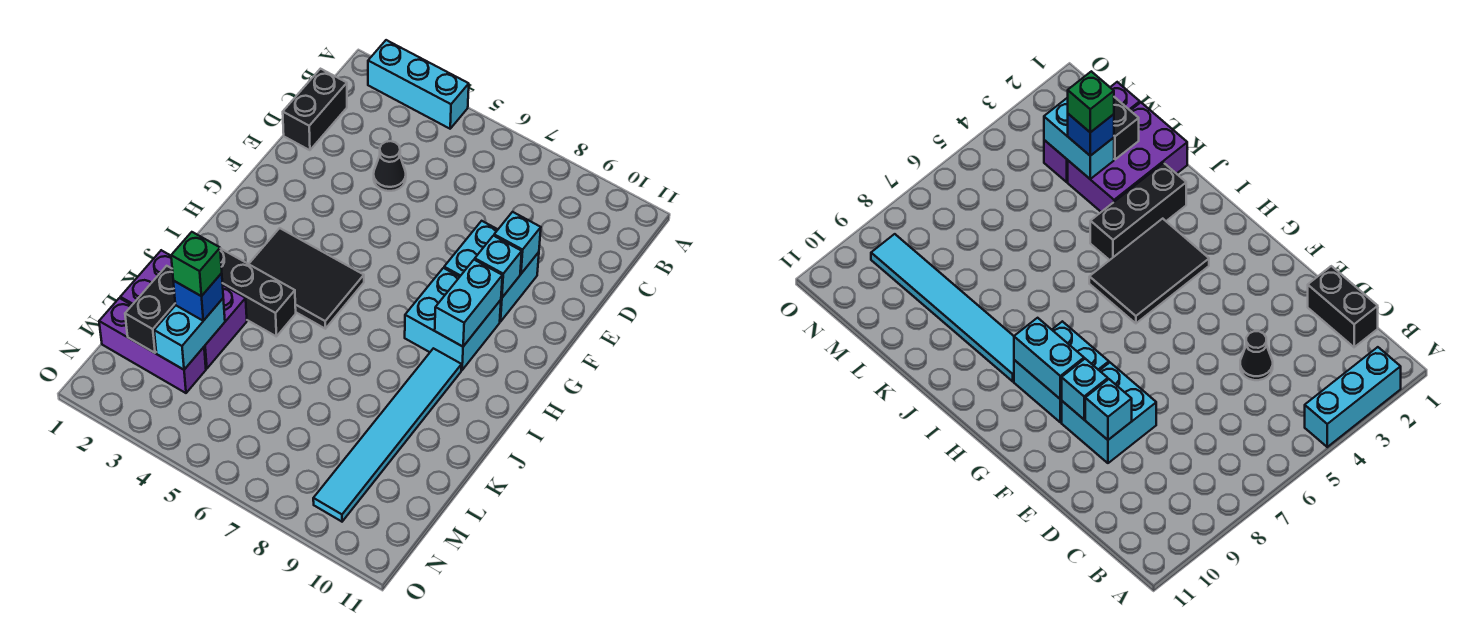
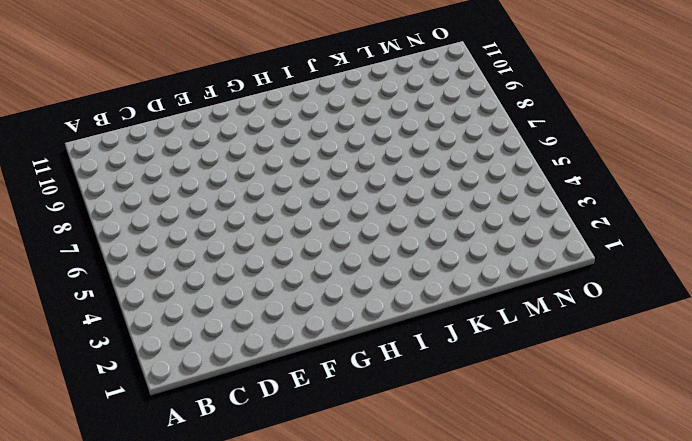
none -> cyan 1x3 brick [368,40,469,129]
none -> black 1x2 brick [283,69,347,150]
none -> black 1x1 cone [374,141,406,191]

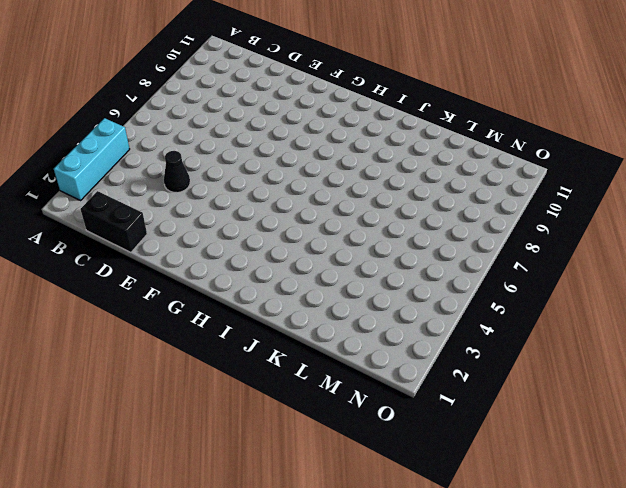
none -> cyan 2x2 brick [444,221,539,322]
none -> cyan 2x2 brick [405,268,501,370]
none -> black 2x3 tile [249,228,364,329]

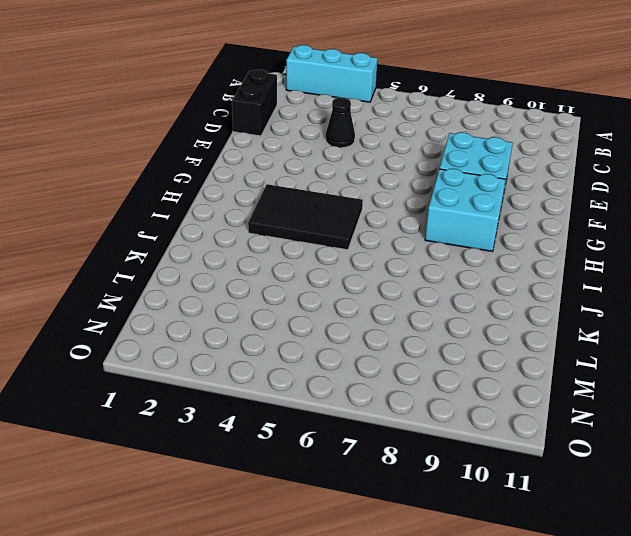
none -> cyan 1x6 tile [313,348,462,522]
none -> black 1x3 brick [220,248,296,337]
none -> purple 2x3 brick [120,250,247,369]

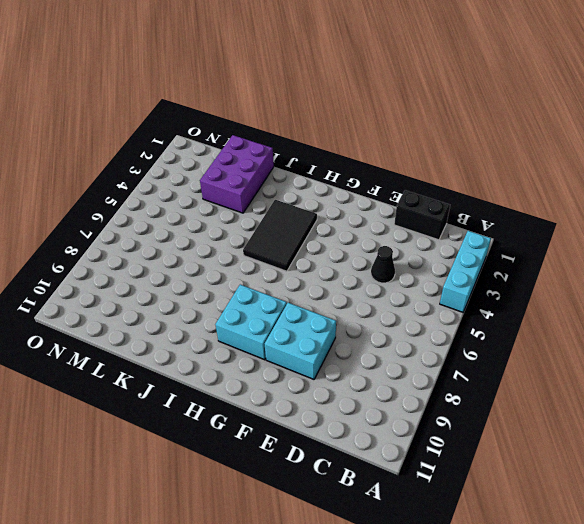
none -> cyan 1x6 tile [313,348,462,522]
none -> black 1x3 brick [220,248,296,337]
none -> purple 1x3 brick [99,298,206,393]

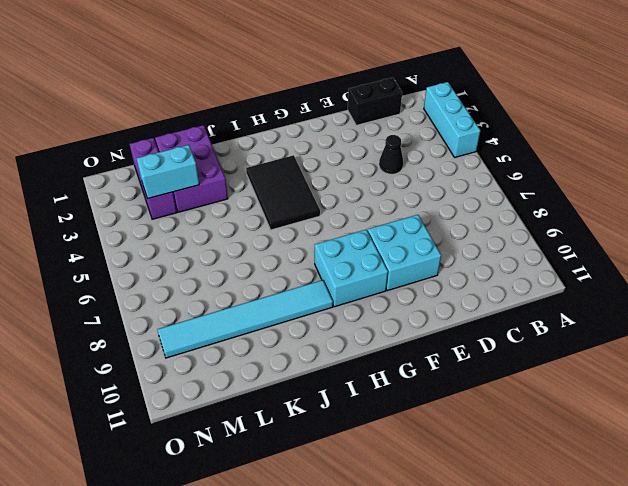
none -> black 1x3 brick [220,248,296,337]
none -> cyan 1x1 brick [494,212,541,274]
none -> cyan 1x1 brick [475,236,522,298]

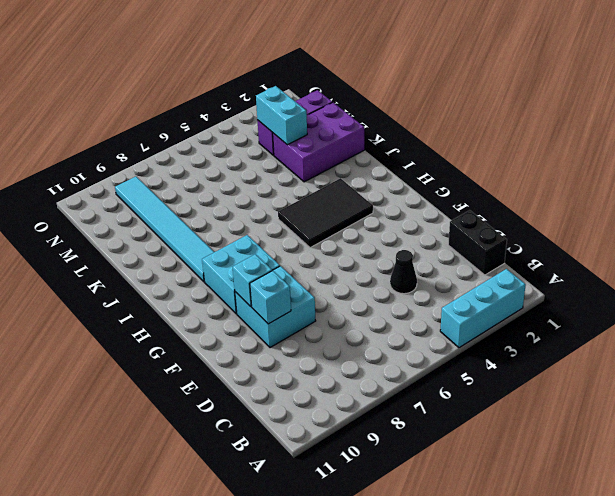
none -> black 1x3 brick [220,248,296,337]
none -> cyan 1x2 brick [435,260,502,347]
none -> black 1x2 brick [125,266,175,353]

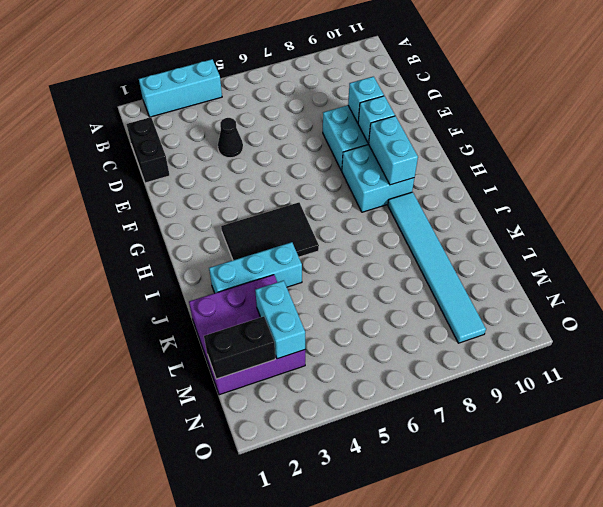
cyan 1x3 brick [209,242,302,293] -> black 1x3 brick [220,248,296,337]
black 1x2 brick [204,316,275,379] -> black 1x2 brick turned to [125,266,175,353]
none -> blue 1x1 brick [173,273,223,321]
none -> green 1x1 brick [171,232,222,296]

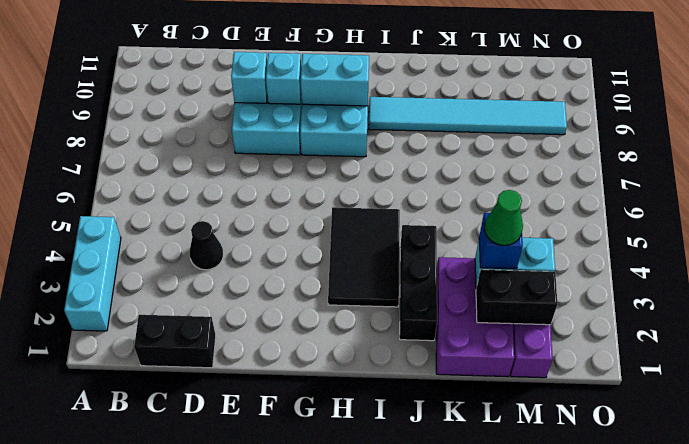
green 1x1 cone [484,190,523,246] -> green 1x1 brick [171,232,222,296]

